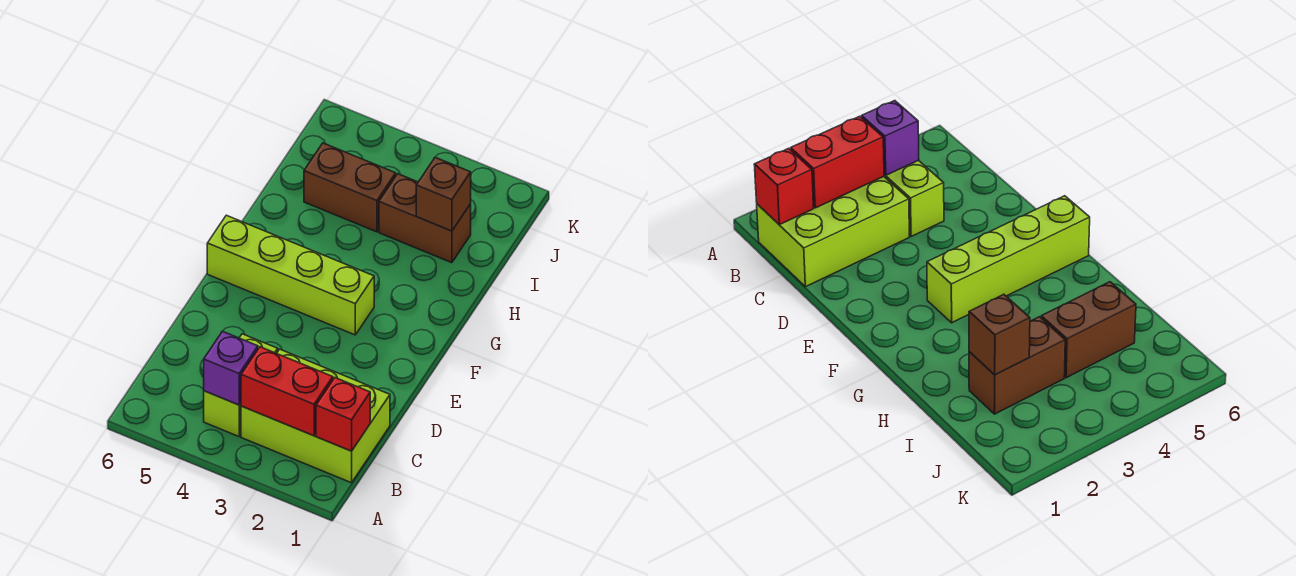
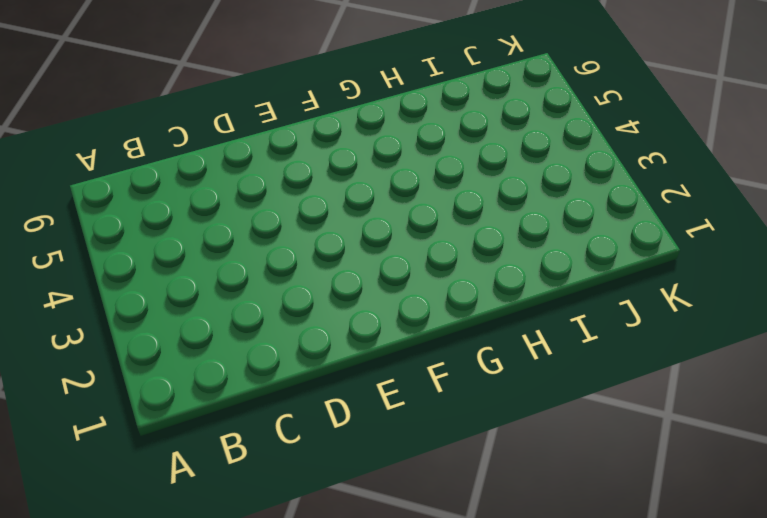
none -> lime 2x3 brick [241,349,390,483]
none -> lime 1x2 brick [204,334,278,437]

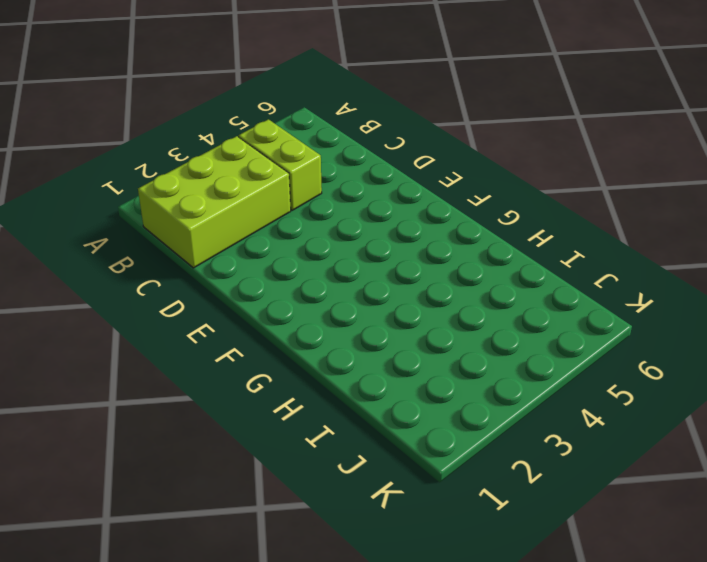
none -> lime 1x4 brick [207,215,374,335]
none -> brown 1x2 brick [379,174,471,263]

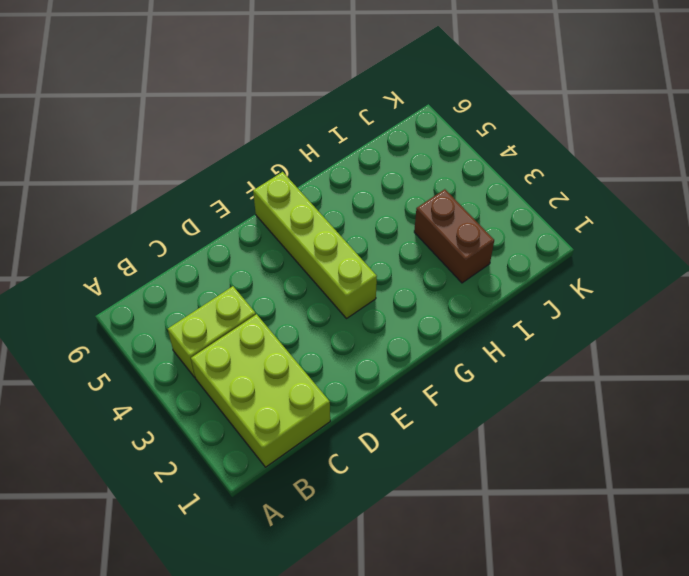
none -> brown 1x2 brick [304,143,396,232]
none -> red 1x1 brick [316,378,370,451]

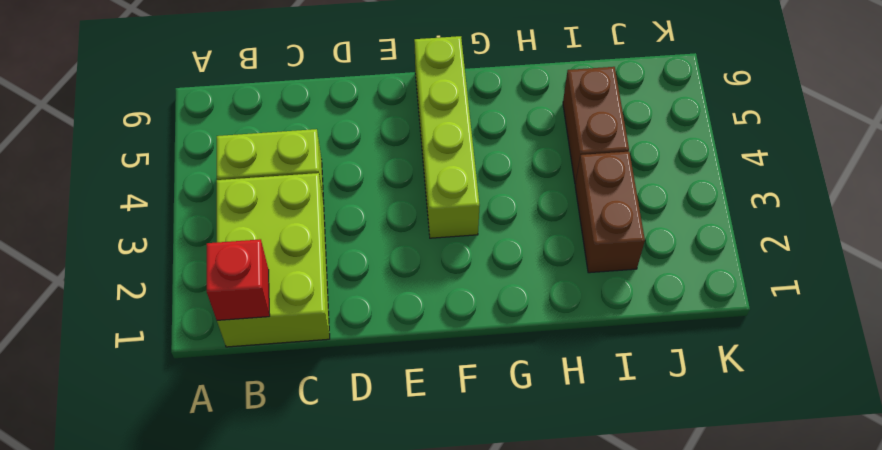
none -> red 1x2 brick [241,347,333,436]
none -> purple 1x1 brick [204,331,258,405]

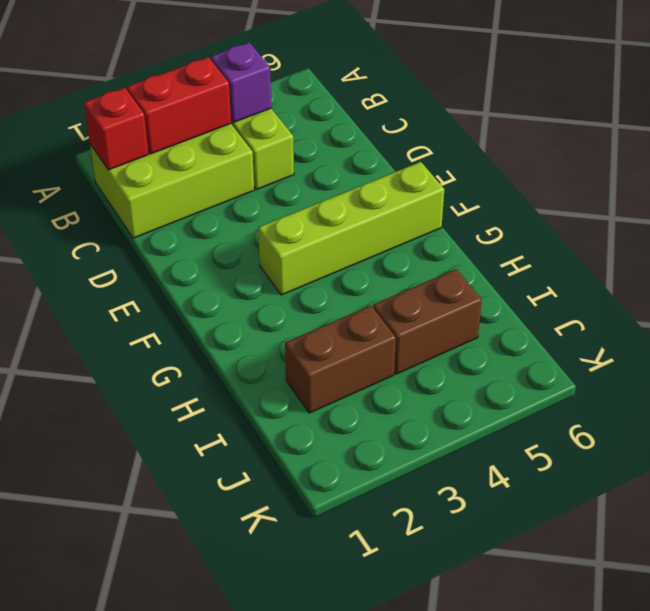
none -> brown 1x1 brick [416,157,471,231]

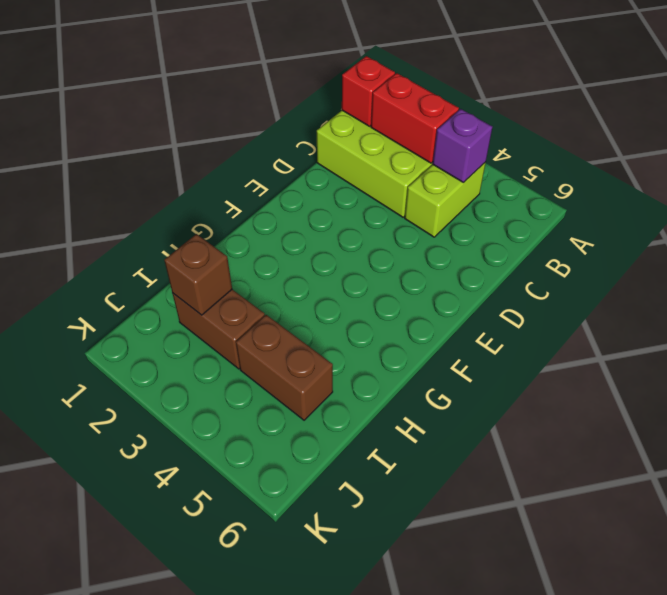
none -> lime 1x4 brick [207,215,374,335]

